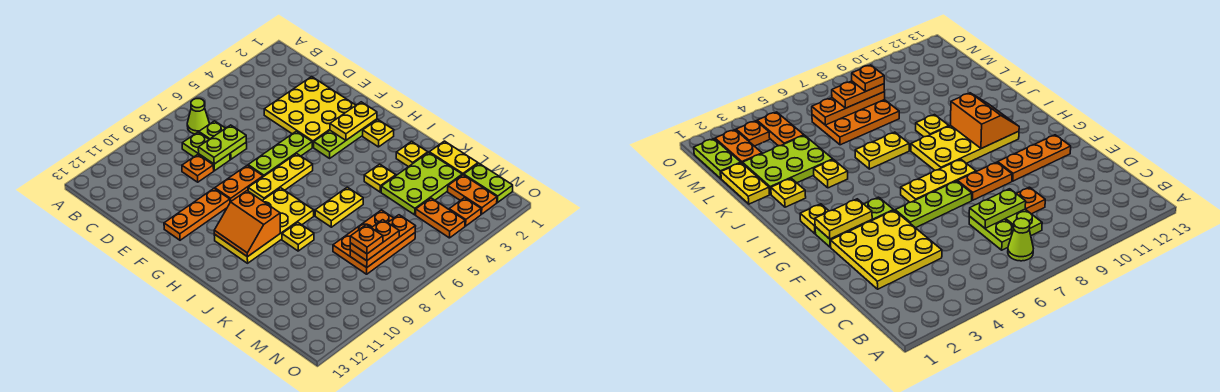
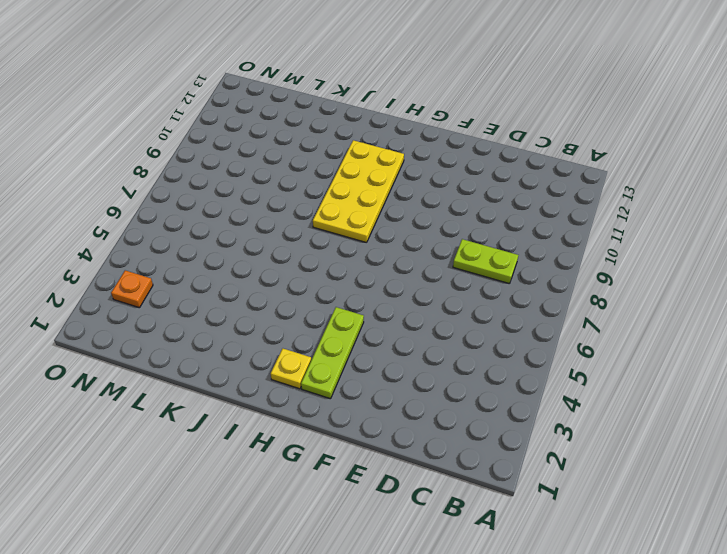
none -> lime 1x1 cone [187,99,209,134]
none -> lime 1x2 plate [199,121,247,159]
none -> yellow 3x3 plate [264,77,356,147]

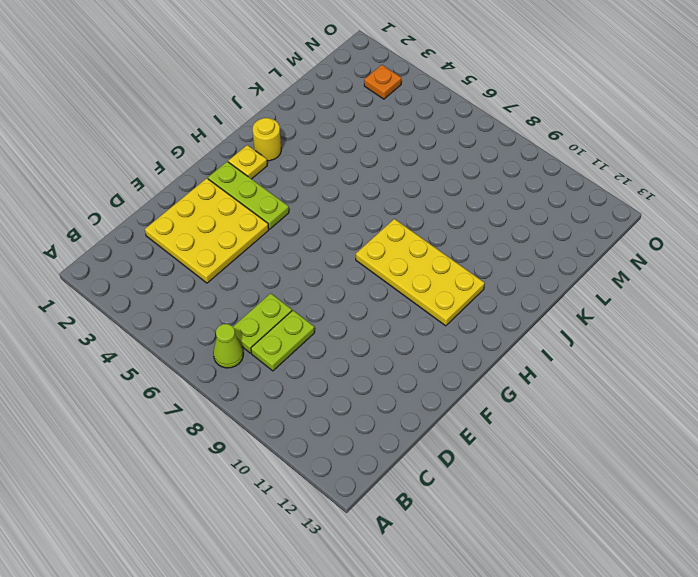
yellow 1x1 round brick [253,118,281,161] -> none
none -> orange 1x1 plate [182,155,214,182]
none -> lime 1x3 plate [248,131,312,177]
none -> orange 1x2 plate [215,165,263,202]

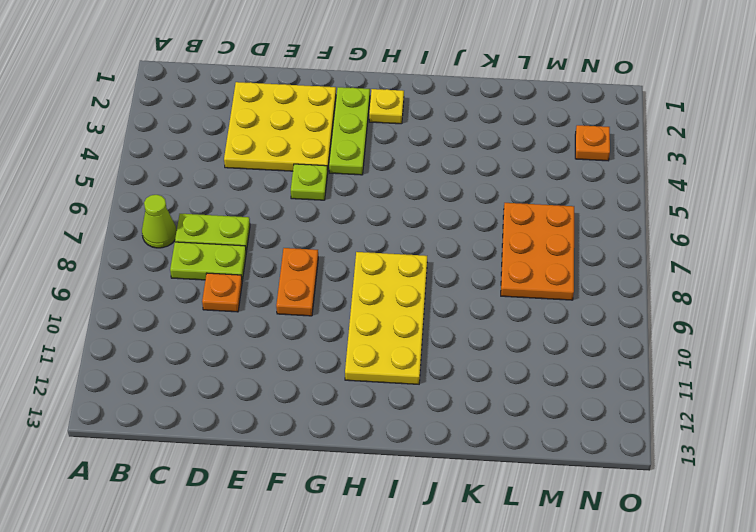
lime 1x1 plate [291,164,328,200] -> lime 1x3 plate [248,131,312,177]
none -> orange 1x3 plate [164,189,230,240]
none -> yellow 1x3 plate [248,154,313,200]
none -> yellow 1x1 plate [396,141,428,167]

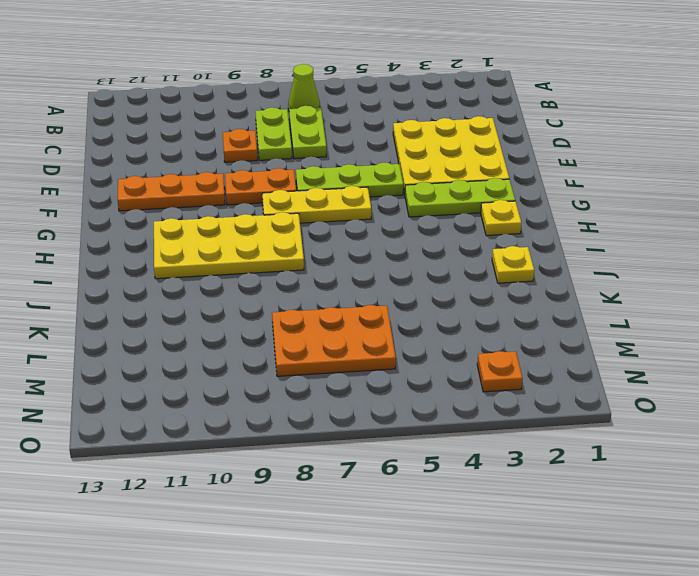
none -> yellow 1x1 plate [364,164,396,192]
none -> yellow 1x2 plate [315,187,363,227]
none -> yellow 1x1 plate [282,223,314,251]

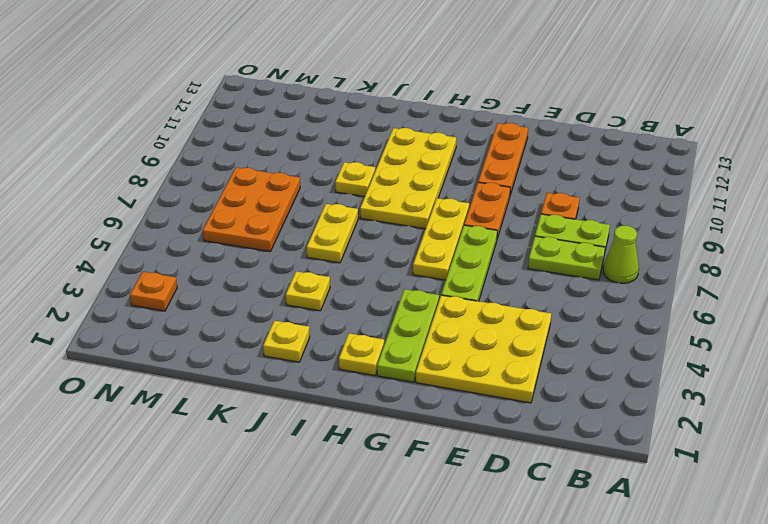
none -> yellow 1x2 plate [429,141,478,175]
none -> lime 2x3 plate [381,152,462,215]
none -> lime 1x2 plate [464,163,513,203]

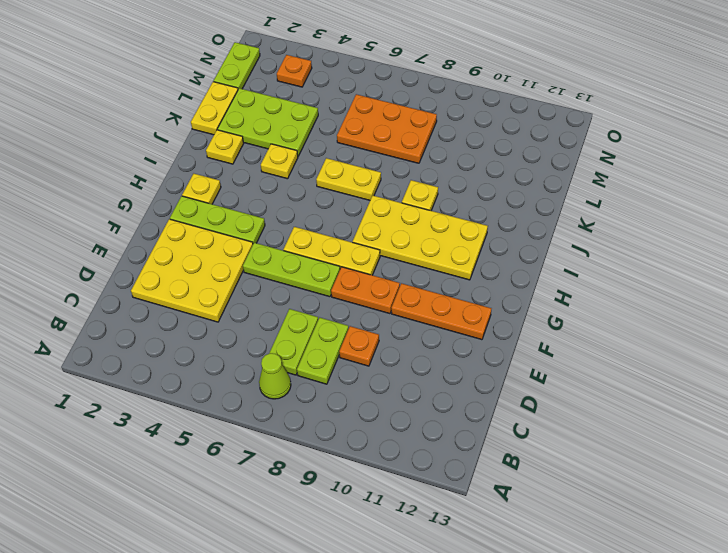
none -> orange 1x2 plate [448,175,497,214]
none -> orange 1x2 plate [416,198,465,238]
none -> lime 1x2 plate [198,125,246,164]

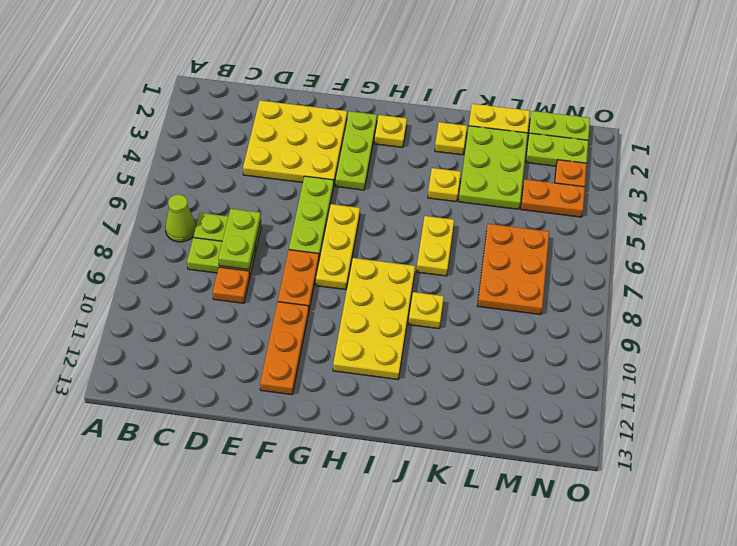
lime 1x2 plate [526,133,588,166] -> orange 1x2 plate [448,175,497,214]
none -> yellow 1x2 plate [330,102,377,140]
none -> orange 2x2 slope [214,191,280,257]
none -> orange 1x3 plate [350,215,416,268]

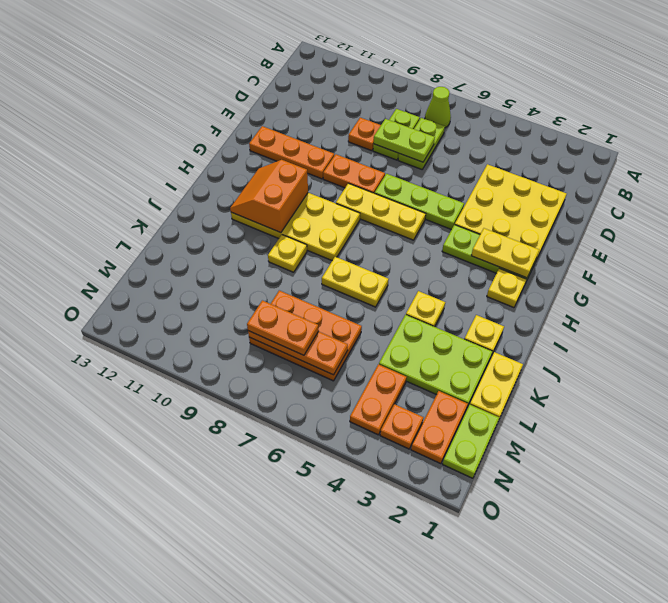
none -> orange 1x1 plate [350,225,383,254]

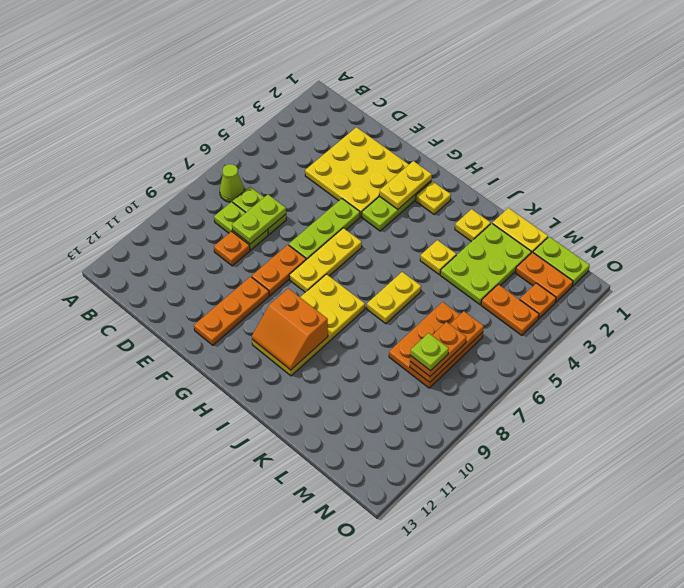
lime 1x1 plate [410,333,449,371] -> orange 1x1 plate [350,225,383,254]
none -> yellow 1x1 plate [282,223,314,251]

